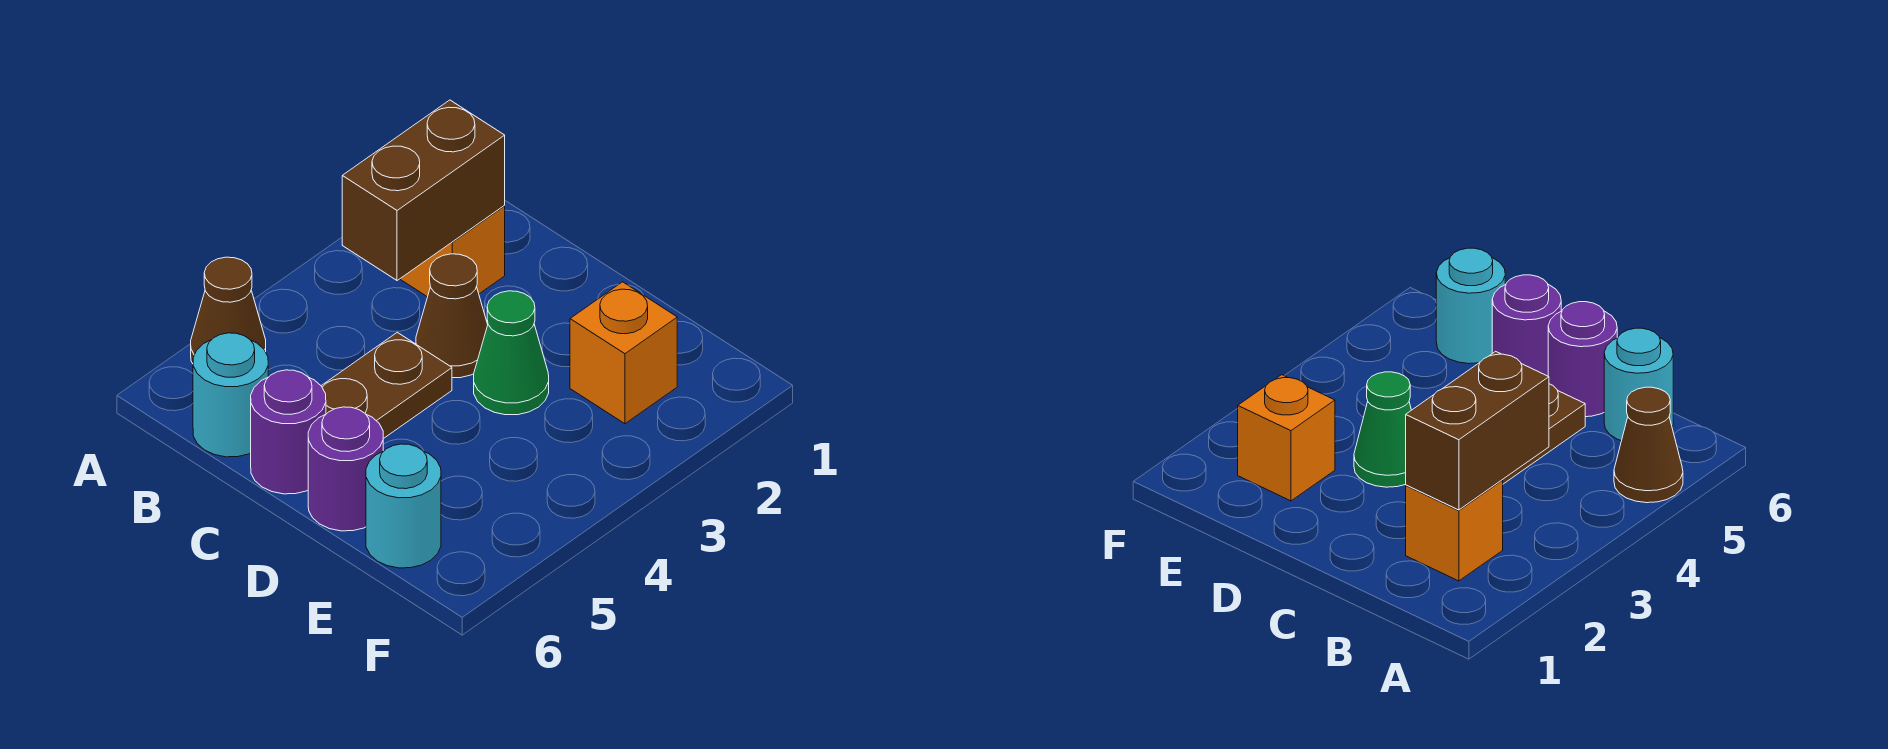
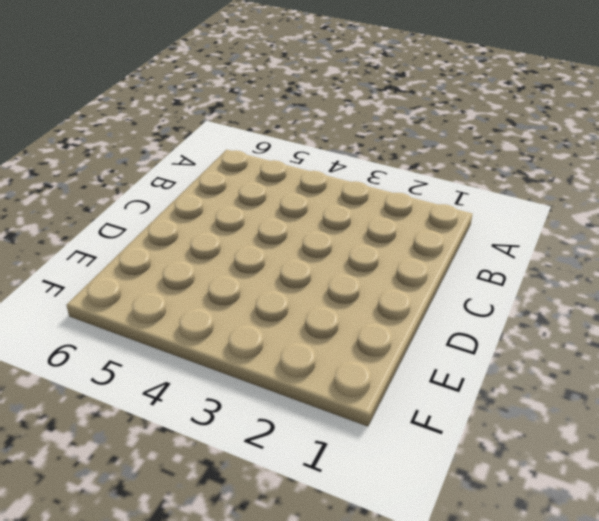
none -> brown 1x1 cone [191,257,266,363]
none -> orange 1x1 brick [400,206,505,297]

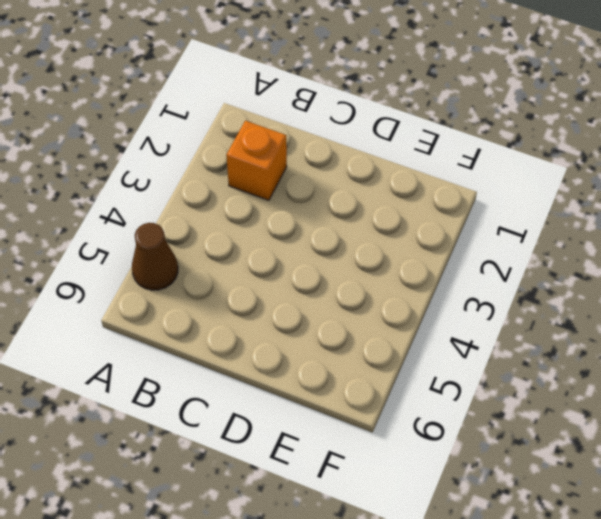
none -> cyan 1x1 round brick [193,333,268,457]
none -> brown 1x1 cone [416,254,488,378]

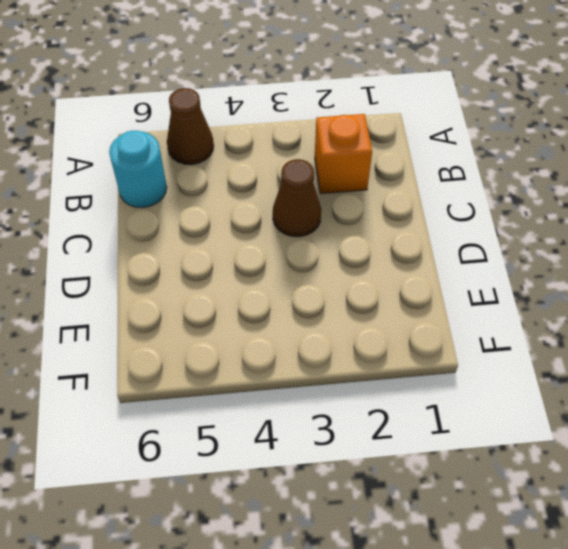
none -> brown 1x2 plate [322,332,452,439]
none -> purple 1x1 round brick [251,370,326,494]

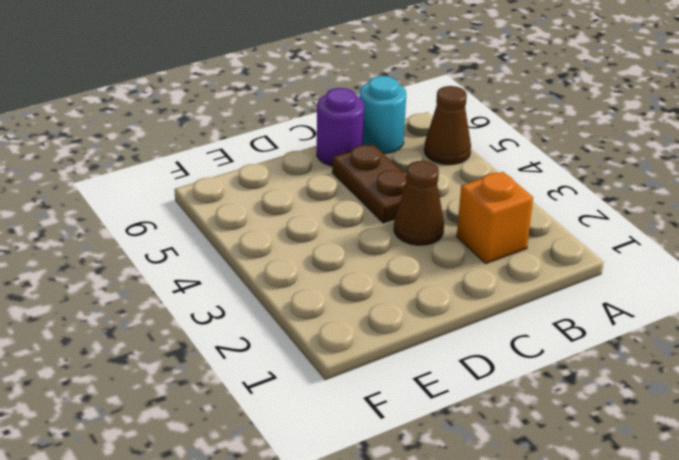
none -> green 1x1 cone [474,291,549,415]
none -> purple 1x1 round brick [308,407,383,531]

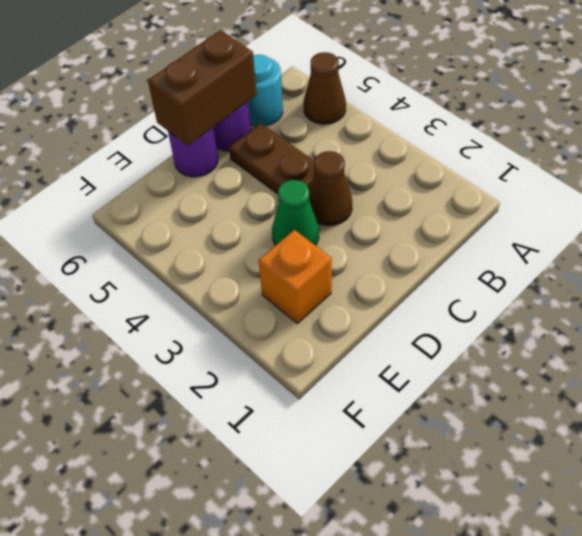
brown 1x2 brick [148,30,257,146] -> brown 1x2 brick turned to [342,100,505,281]
none -> orange 1x1 brick [400,206,505,297]
none -> cyan 1x1 round brick [366,444,441,568]

